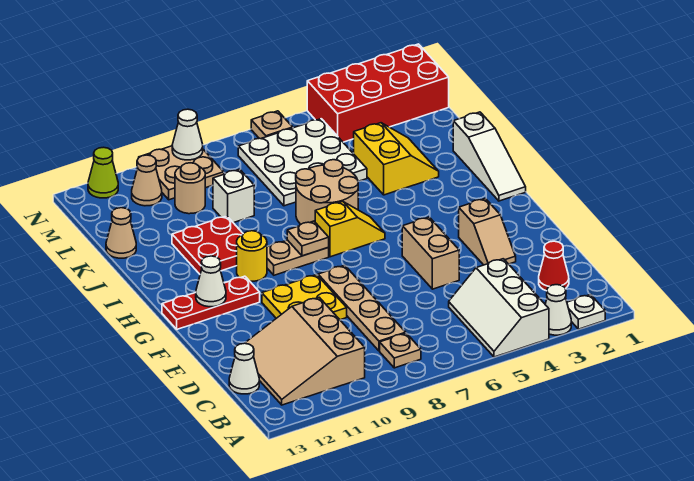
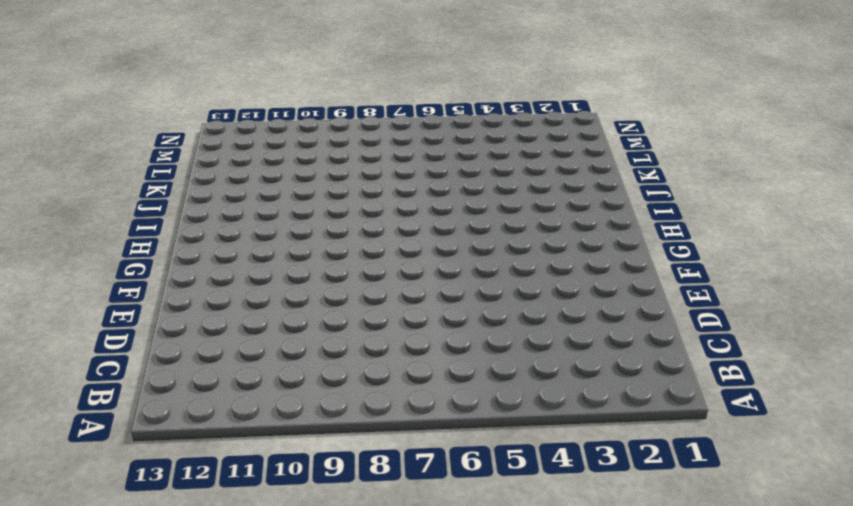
none -> white 1x1 plate [567,294,605,329]
none -> white 1x1 cone [545,285,571,335]
none -> white 2x3 slope [449,259,549,357]
none -> tan 1x1 plate [380,333,421,368]

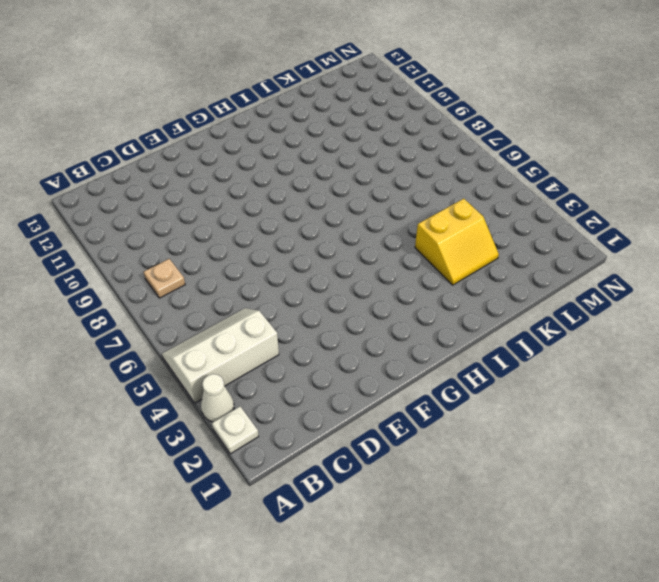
none -> tan 3x3 slope [245,297,365,405]
none -> red 1x1 cone [539,241,569,291]
none -> tan 1x4 plate [318,265,406,351]
none -> white 1x1 cone [229,343,259,394]

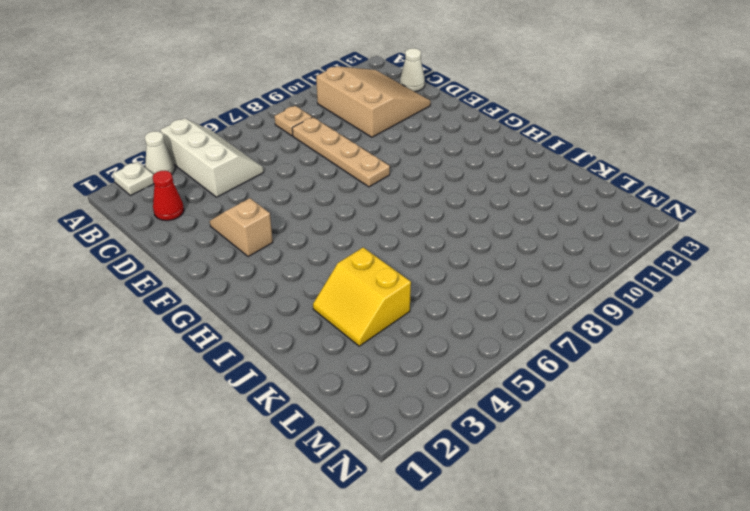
none -> tan 1x2 brick [402,217,459,289]
none -> yellow 2x2 plate [262,275,347,320]
none -> red 1x3 plate [162,276,260,329]
none -> white 1x3 slope [453,112,526,201]

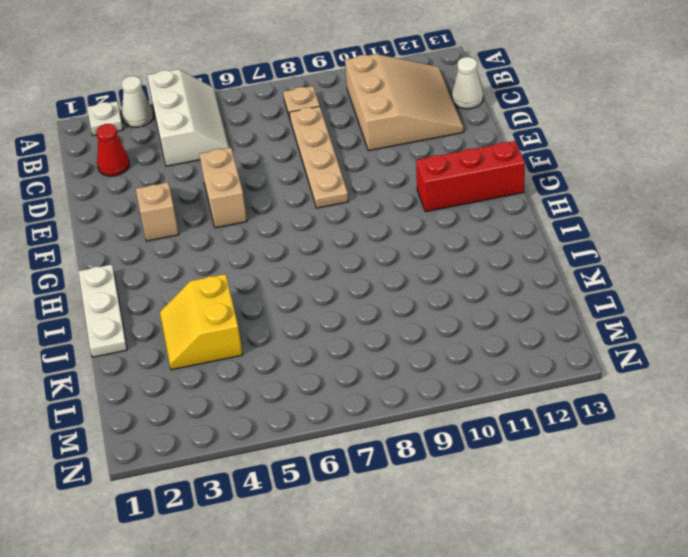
red 1x3 brick [416,141,525,212] -> red 1x3 plate [162,276,260,329]
white 1x3 plate [79,265,127,357] -> white 1x3 slope [453,112,526,201]
none -> yellow 2x2 plate [262,275,347,320]
none -> yellow 1x2 slope [315,201,385,257]
none -> tan 1x2 plate [267,240,329,275]
none -> yellow 1x1 round brick [237,231,267,281]

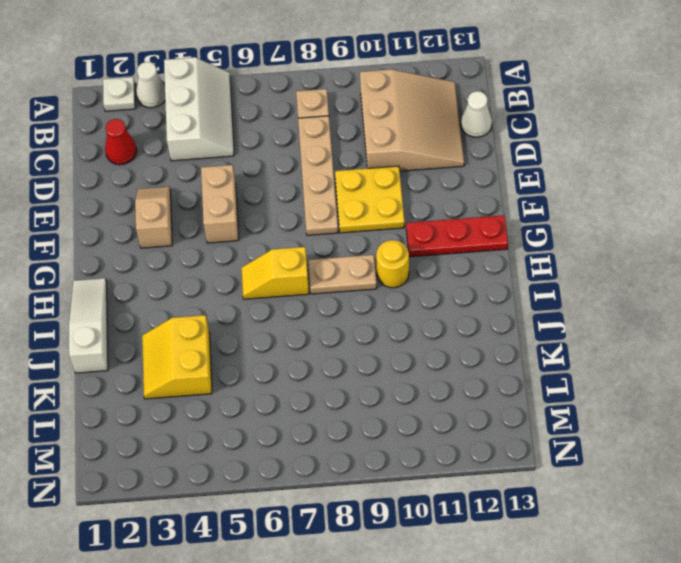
none -> tan 2x2 round brick [296,160,358,224]
none -> red 2x2 plate [172,216,243,274]
none -> white 3x3 plate [238,119,367,206]
none -> white 1x1 brick [213,169,254,223]

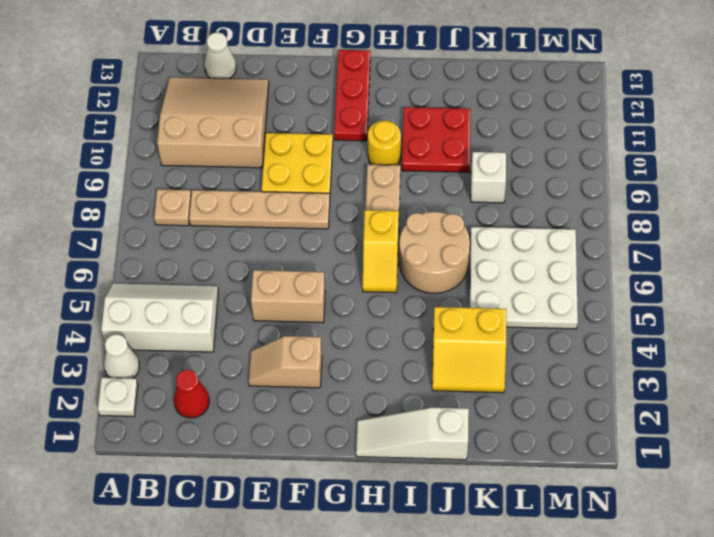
none -> tan 1x1 cone [106,208,136,258]
none -> tan 1x1 round brick [175,163,205,214]
none -> red 2x4 brick [307,44,449,142]
none -> tan 2x2 plate [140,146,224,200]

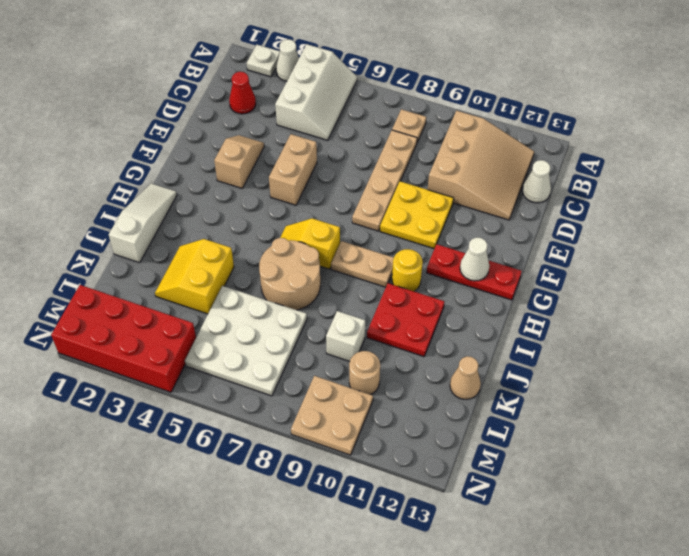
none -> tan 1x1 cone [132,155,162,206]
none -> tan 1x1 plate [251,111,293,139]
none -> lime 1x1 cone [88,147,118,198]
none -> tan 1x1 plate [287,221,329,256]

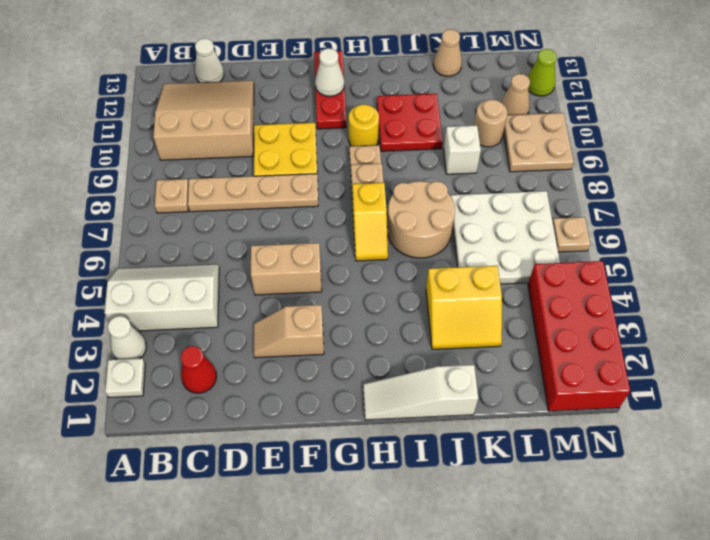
none -> white 1x1 cone [172,109,203,160]

